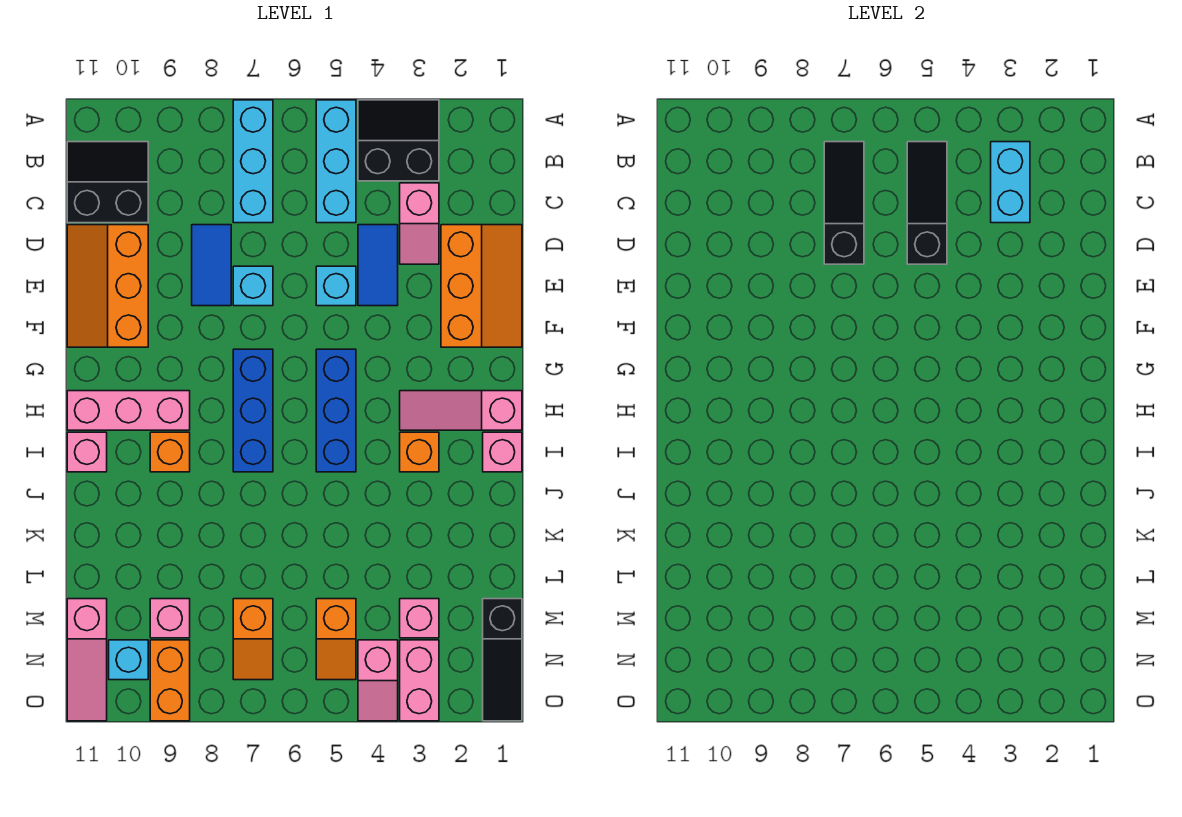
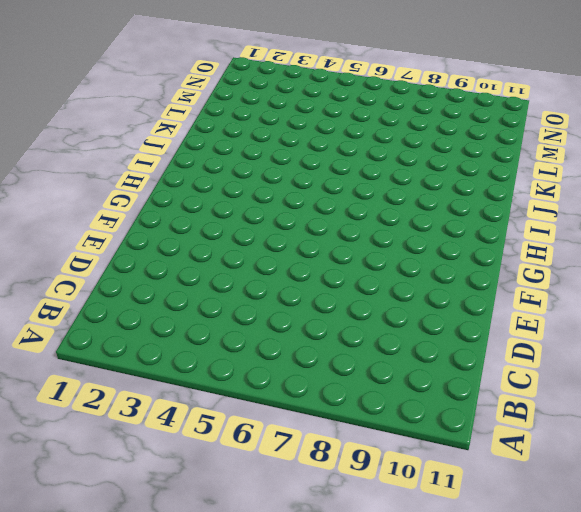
none -> black 2x2 slope [358,100,439,181]
none -> cyan 1x3 brick [316,100,356,223]
none -> cyan 1x3 brick [233,100,273,223]
none -> black 2x2 slope [67,142,148,223]

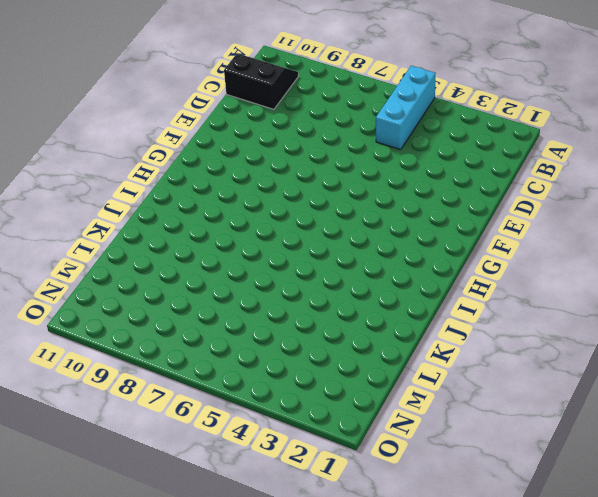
none -> black 2x2 slope [358,100,439,181]
none -> cyan 1x3 brick [233,100,273,223]
none -> pink 1x2 slope [400,183,439,264]
none -> orange 2x3 slope [441,225,522,347]

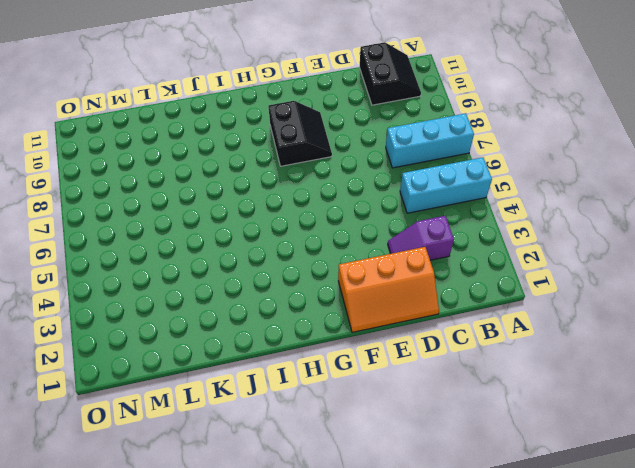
purple 1x2 slope [388,216,454,260] -> pink 1x2 slope [400,183,439,264]
black 2x2 slope [268,101,332,166] -> black 2x2 slope moved to [358,100,439,181]
none -> blue 1x2 tile [358,225,398,306]
none -> blue 1x2 tile [192,225,231,306]
none -> orange 2x3 slope [67,225,148,347]
none -> cyan 1x1 brick [316,266,356,306]

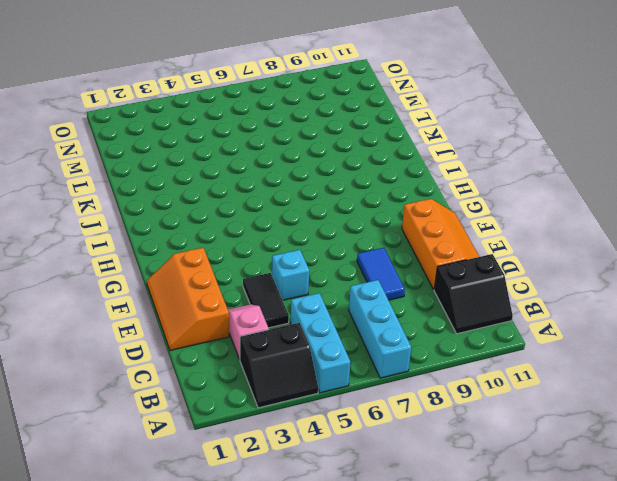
black 1x2 tile [243,273,289,328] -> blue 1x2 tile [358,225,398,306]
none -> cyan 1x1 brick [233,266,273,306]
none -> blue 1x3 brick [316,349,356,472]
none -> blue 1x3 brick [233,349,273,472]
none -> pink 1x3 slope [400,391,522,430]

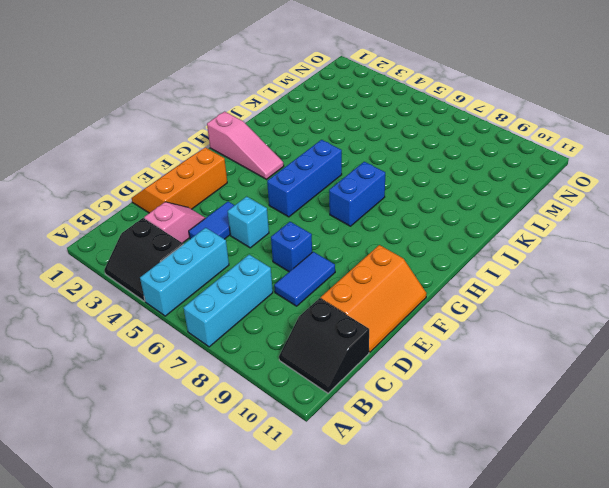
blue 1x1 brick [271,222,312,272] -> cyan 1x1 brick [233,266,273,306]
blue 1x2 brick [329,162,385,226] -> blue 1x3 brick [233,349,273,472]
none -> pink 1x3 brick [67,391,190,430]
none -> pink 1x1 brick [483,432,522,472]
none -> orange 1x1 brick [400,432,439,472]
none -> orange 1x1 brick [150,432,190,472]

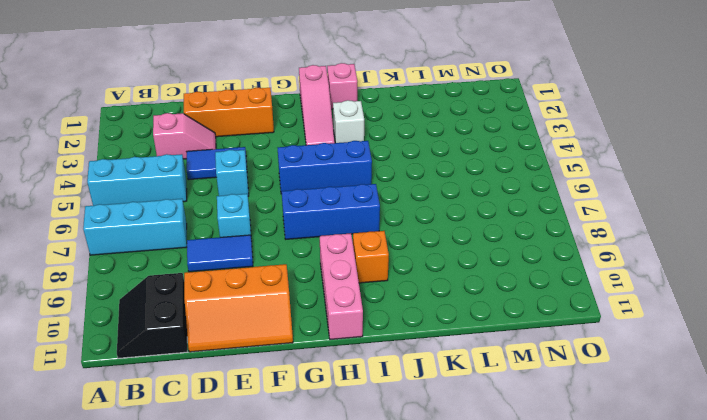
white 1x1 brick [333,100,364,143] -> orange 1x1 brick [400,432,439,472]
none -> black 2x2 slope [358,100,439,181]
none -> pink 1x1 brick [67,432,107,472]
none -> black 1x3 slope [483,599,522,721]
none -> pink 1x1 brick [400,599,439,638]

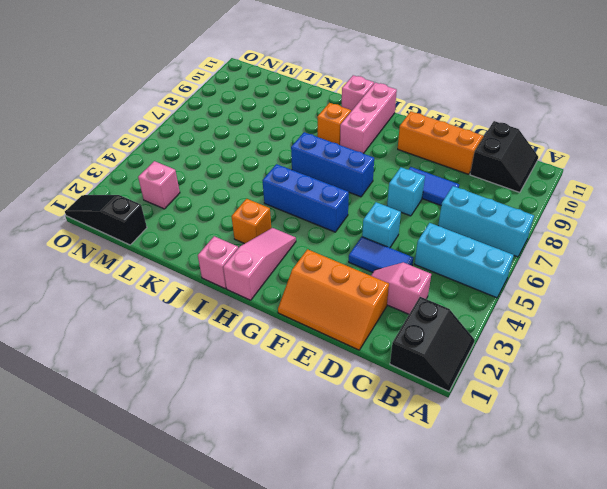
black 2x2 slope [390,297,475,391] -> black 2x2 slope moved to [358,100,439,181]
none -> orange 1x2 slope [316,599,356,680]
none -> orange 1x2 slope [233,599,273,680]
none -> pink 1x1 brick [150,599,190,638]
none -> pink 1x3 slope [67,599,107,721]

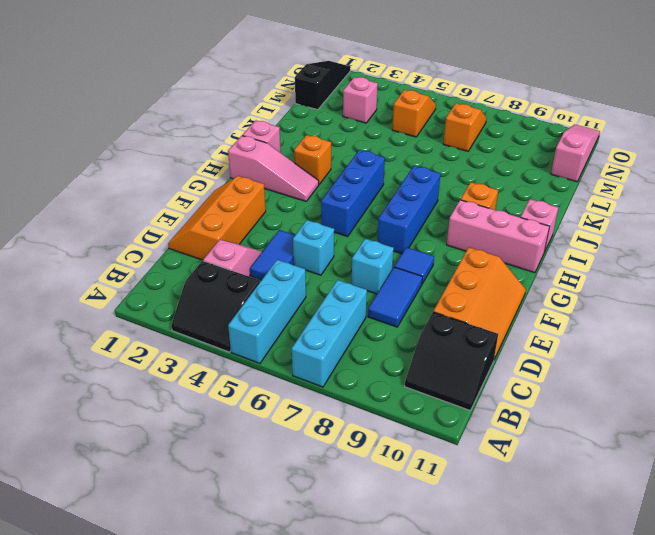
blue 1x1 tile [394,247,434,284] -> none
none -> pink 1x1 brick [150,599,190,638]
none -> pink 1x2 brick [400,640,439,721]
none -> pink 1x2 slope [358,640,398,721]
none -> orange 1x2 brick [150,640,190,721]

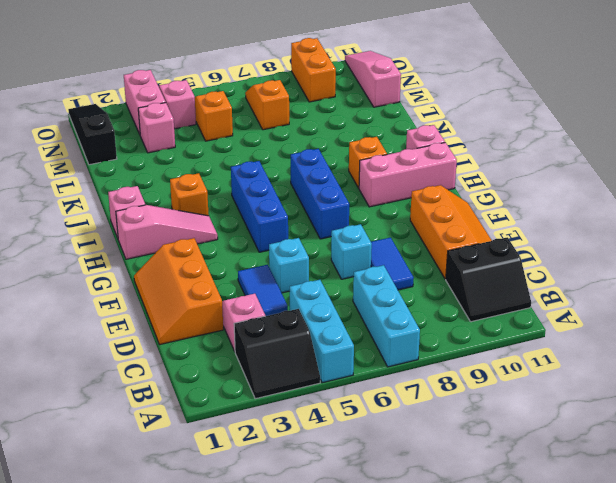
none -> pink 1x1 brick [150,599,190,638]
none -> cyan 1x1 brick [109,640,148,680]
none -> cyan 1x2 brick [991,142,1030,223]
none -> black 1x3 slope [907,142,947,264]

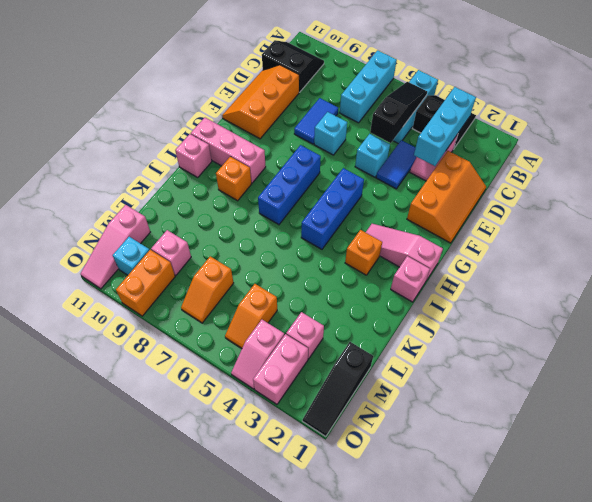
cyan 1x3 brick [414,87,476,166] -> cyan 1x2 brick [991,142,1030,223]
none -> black 1x3 slope [824,142,864,264]

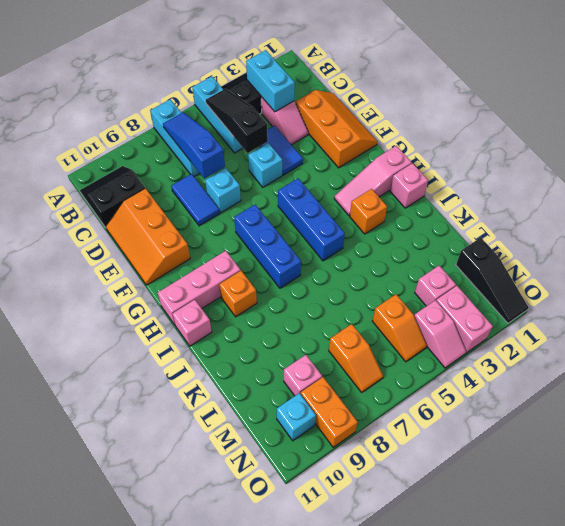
blue 1x3 slope [163,112,225,179] -> black 1x3 slope [824,142,864,264]
none -> pink 1x3 slope [67,599,107,721]

